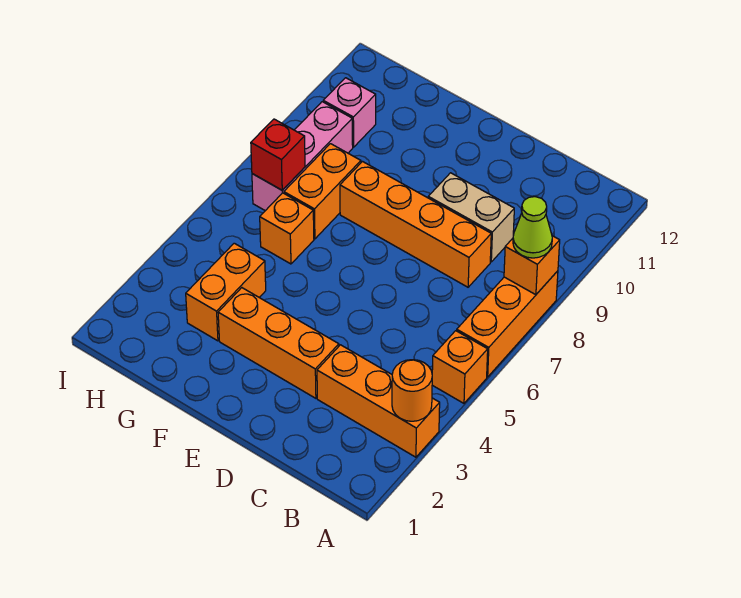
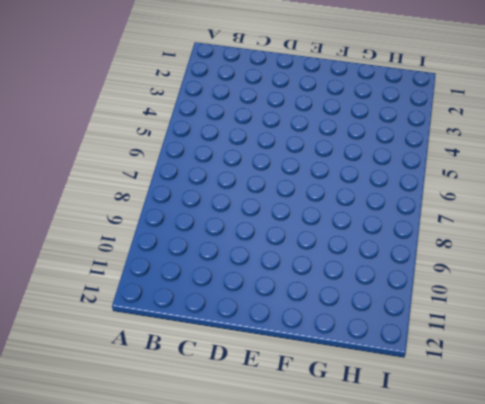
none -> orange 1x3 brick [317,345,440,457]
none -> orange 1x1 brick [432,331,488,403]
none -> orange 1x3 brick [457,271,558,377]

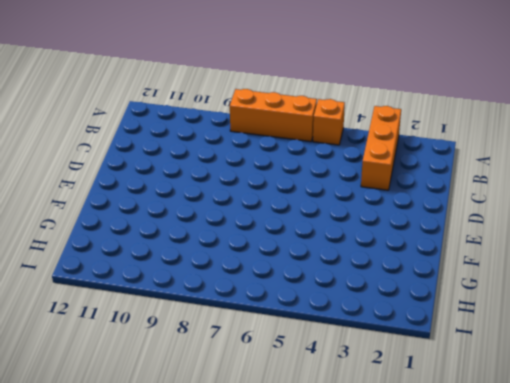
none -> orange 1x4 brick [340,162,491,287]
none -> tan 1x2 brick [428,173,514,262]
none -> orange 1x3 brick [218,288,339,398]

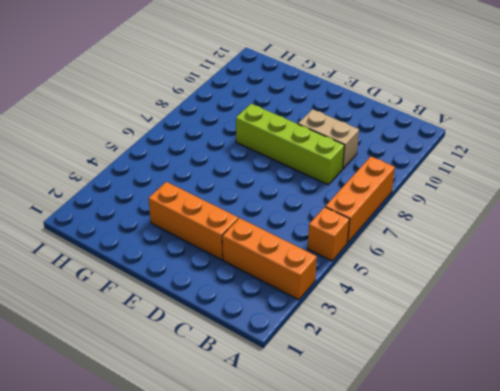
lime 1x4 brick [236,104,344,185] -> orange 1x4 brick [340,162,491,287]
none -> orange 1x2 brick [186,243,266,341]
none -> orange 1x1 brick [260,193,314,264]
none -> orange 1x2 brick [284,144,361,239]

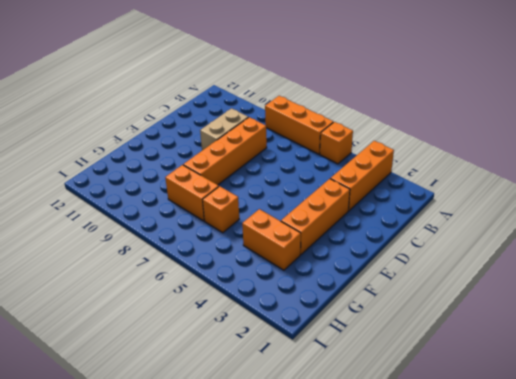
none -> pink 1x3 brick [252,102,353,211]
none -> pink 1x1 brick [323,78,376,147]
none -> orange 1x1 round brick [392,360,432,421]

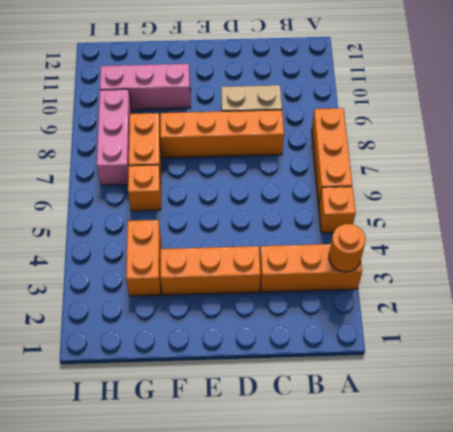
pink 1x3 brick [100,64,191,110] -> pink 1x1 brick [323,78,376,147]
none -> orange 1x1 brick [504,236,560,295]
none -> red 1x1 brick [251,119,305,190]
none -> lime 1x1 cone [513,197,552,258]

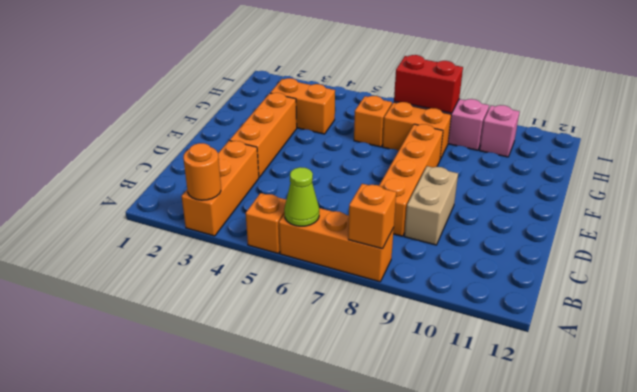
lime 1x1 cone [284,167,319,226] -> lime 1x1 cone moved to [513,197,552,258]
red 1x2 brick [394,55,463,113] -> red 1x1 brick [251,119,305,190]

